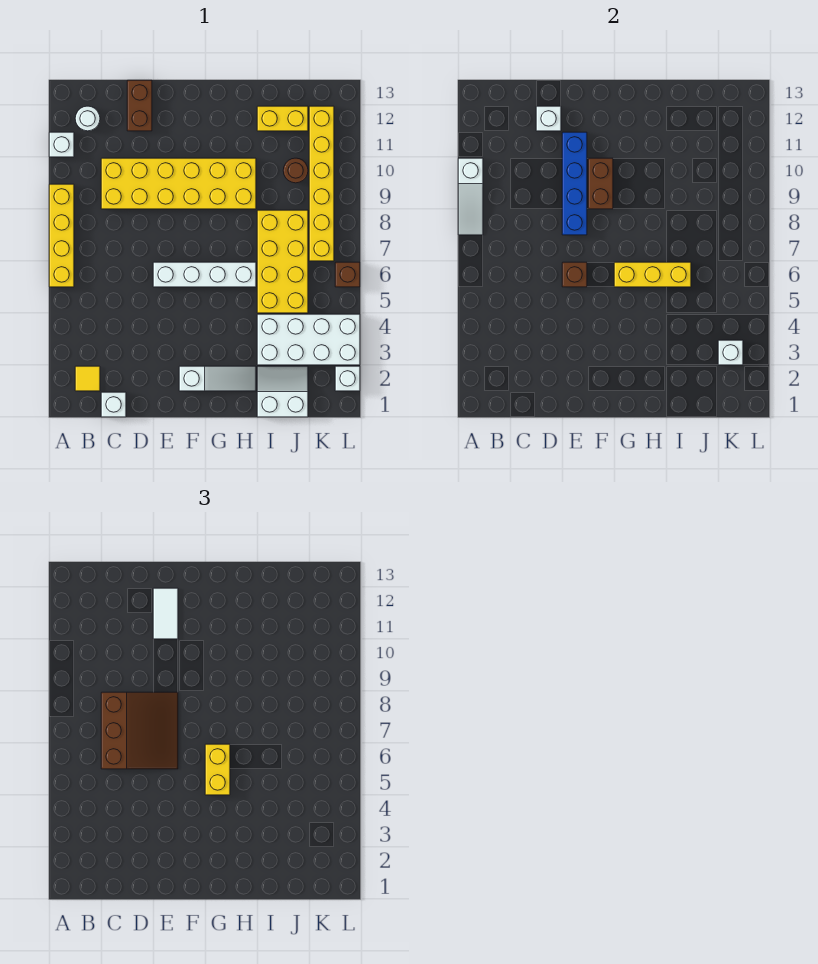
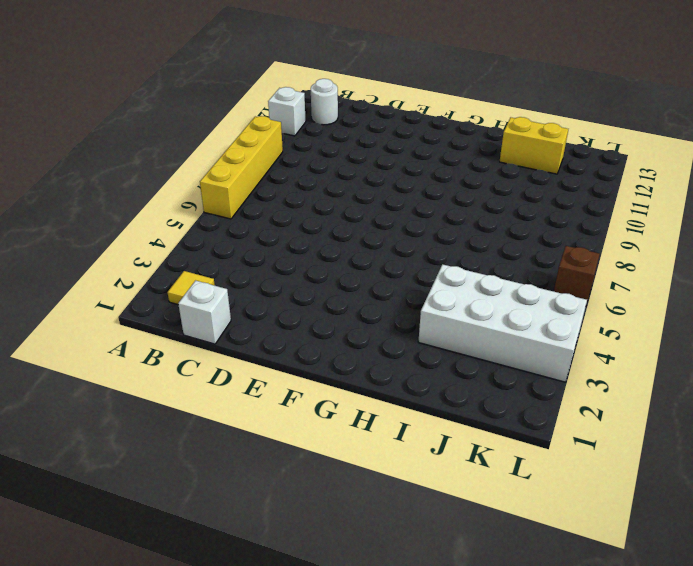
none -> yellow 2x6 brick [101,158,256,209]
none -> brown 1x2 brick [127,80,152,131]
none -> white 1x4 brick [153,262,256,287]

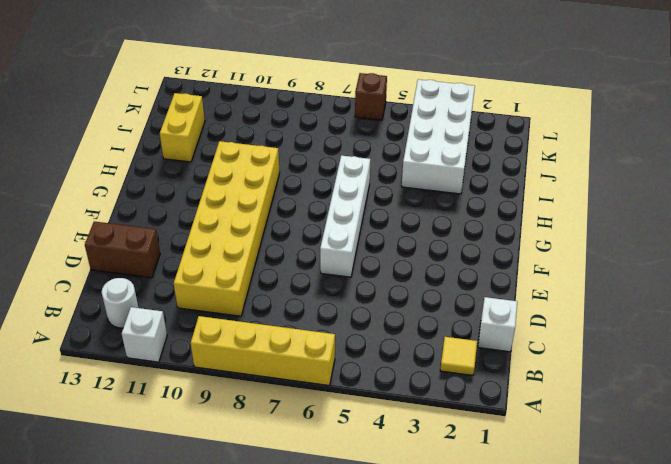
none -> white 1x3 slope [179,366,256,391]
none -> white 2x2 slope [257,366,308,417]
none -> yellow 2x4 brick [257,210,308,313]

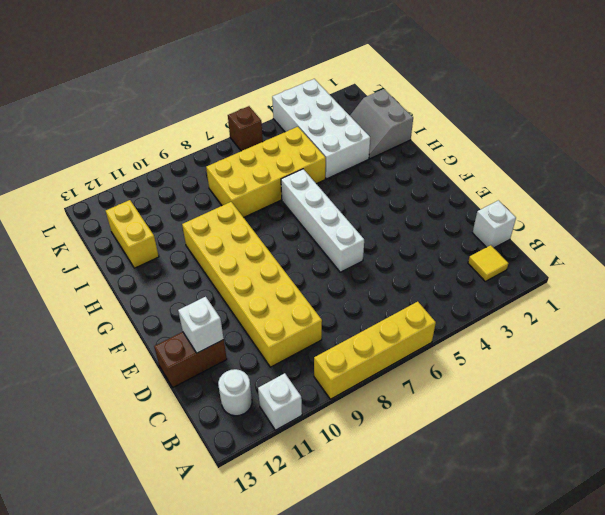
grey 2x2 slope [350,89,413,159] -> white 2x2 slope [257,366,308,417]
none -> white 1x3 slope [179,366,256,391]
none -> brown 1x1 round brick [283,158,308,183]
none -> yellow 1x6 brick [309,106,334,261]

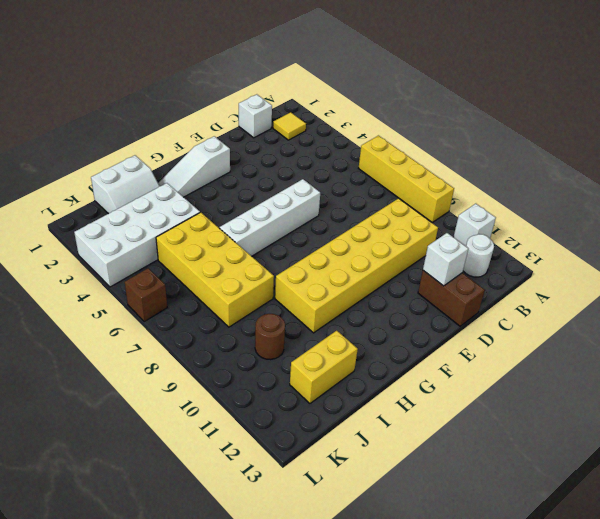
none -> yellow 1x6 brick [309,106,334,261]
none -> white 1x1 brick [335,366,360,391]
none -> white 1x3 slope [458,158,483,235]

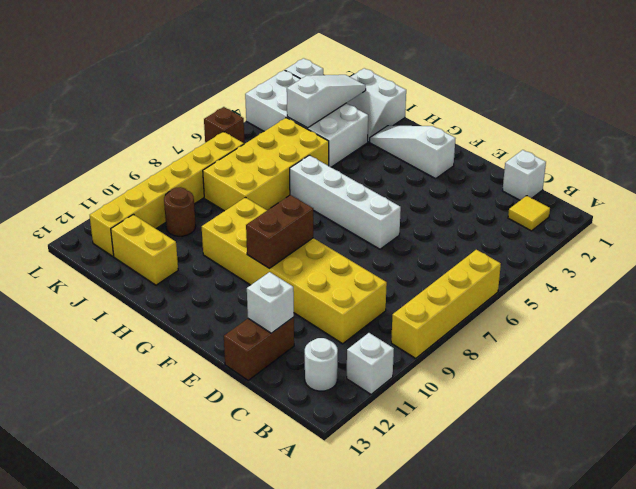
white 1x3 slope [287,75,366,128] -> white 1x3 slope moved to [458,158,483,235]
none -> brown 1x1 brick [562,262,587,287]
none -> blue 1x4 brick [562,132,587,235]
none -> yellow 1x3 brick [614,262,691,287]

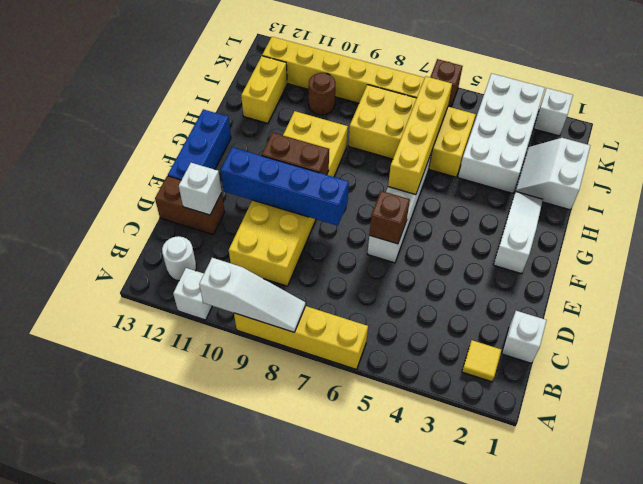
blue 1x3 brick [168,109,231,180] -> none
yellow 1x4 brick [388,76,452,195] -> yellow 1x3 brick [614,262,691,287]
none -> white 1x1 brick [718,340,743,365]
none -> brown 3x3 slope [101,692,178,769]
none -> white 1x2 tile [153,588,178,639]

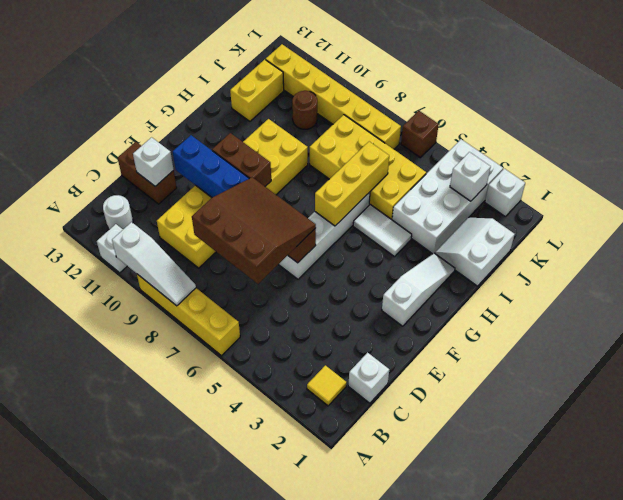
white 1x2 tile [353,204,412,257] -> white 1x2 tile moved to [153,588,178,639]
none -> yellow 1x2 brick [205,744,230,795]

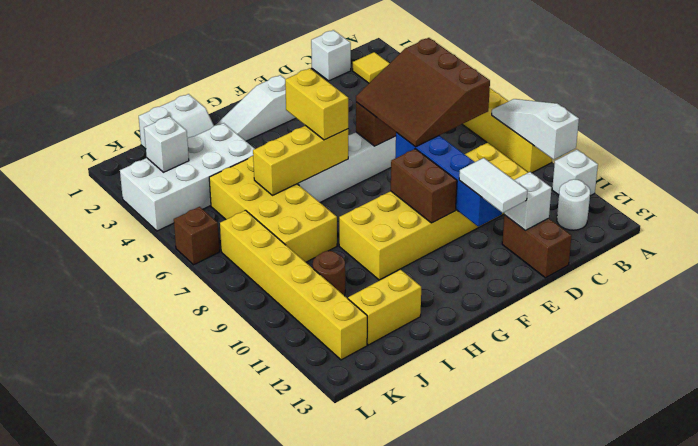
none -> white 1x1 brick [335,366,360,391]

